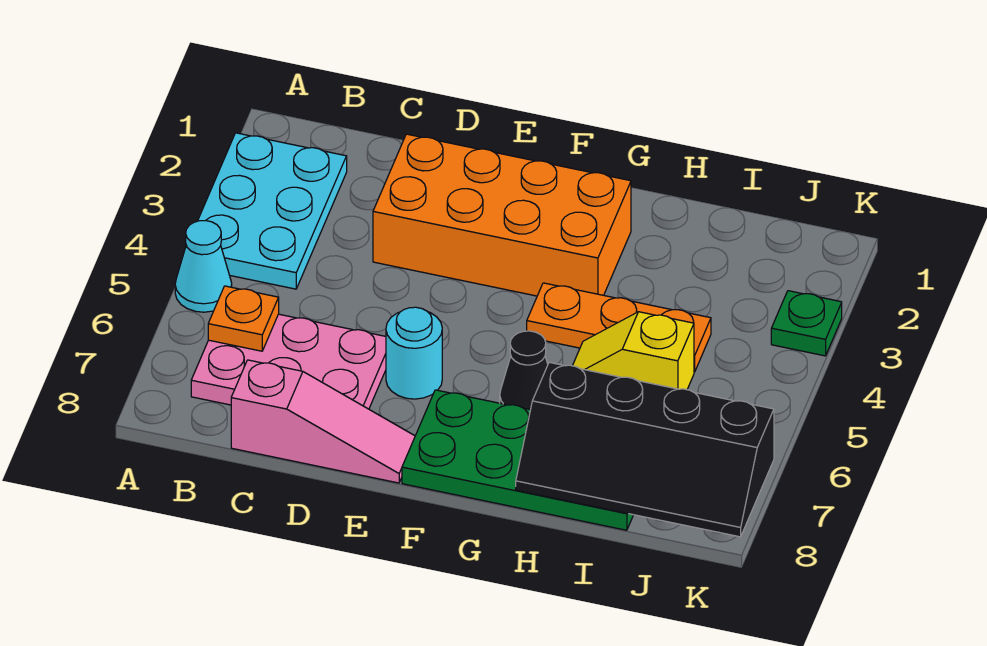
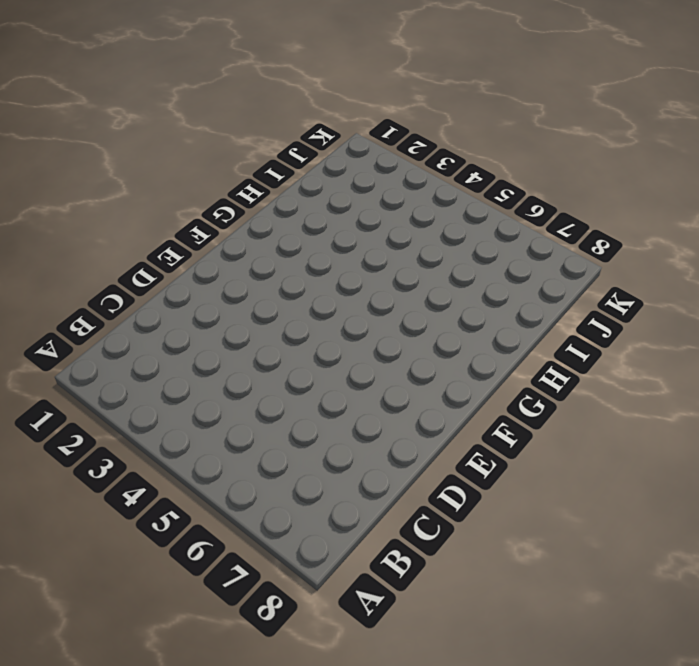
none -> cyan 2x3 plate [198,133,347,289]
none -> cyan 1x1 cone [175,221,232,312]
none -> pink 2x3 plate [191,314,386,409]

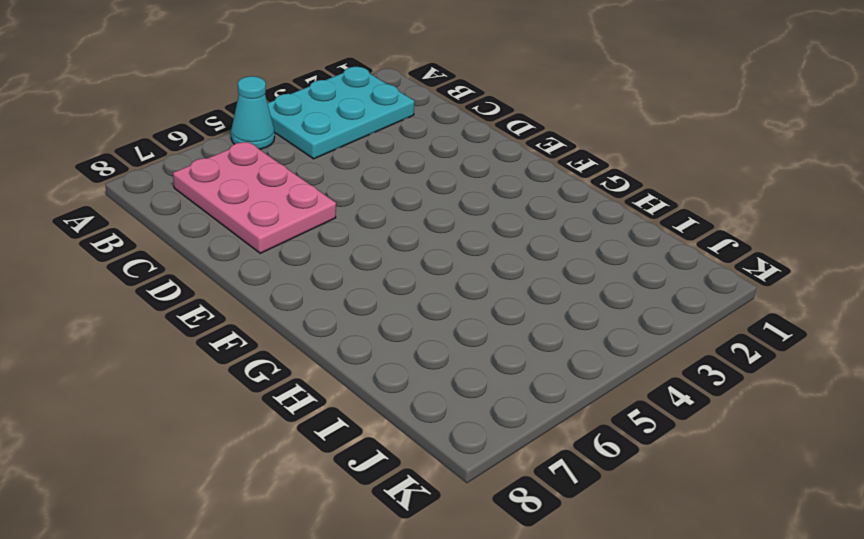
none -> pink 1x3 slope [231,360,415,483]
none -> orange 2x4 brick [373,134,631,296]
none -> cyan 1x1 round brick [386,307,442,399]

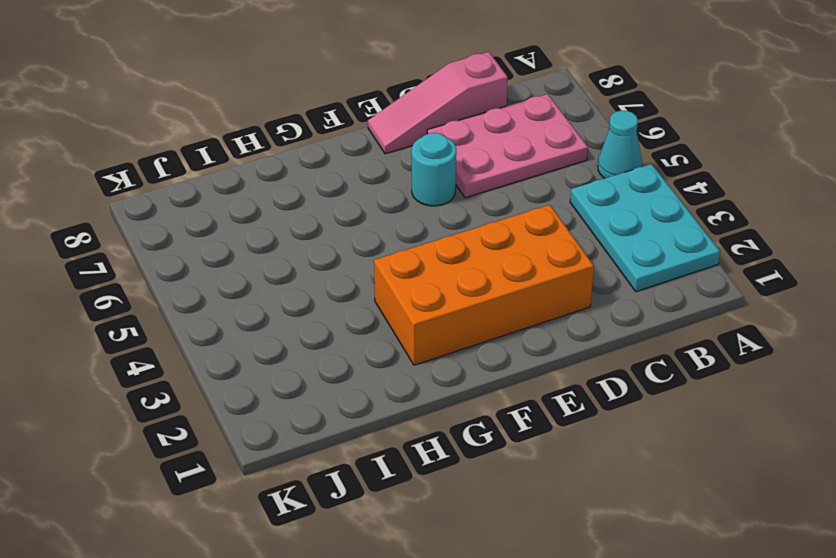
none -> green 2x4 plate [402,390,633,530]
none -> orange 1x3 plate [527,283,711,372]
none -> black 1x1 cone [500,331,548,410]

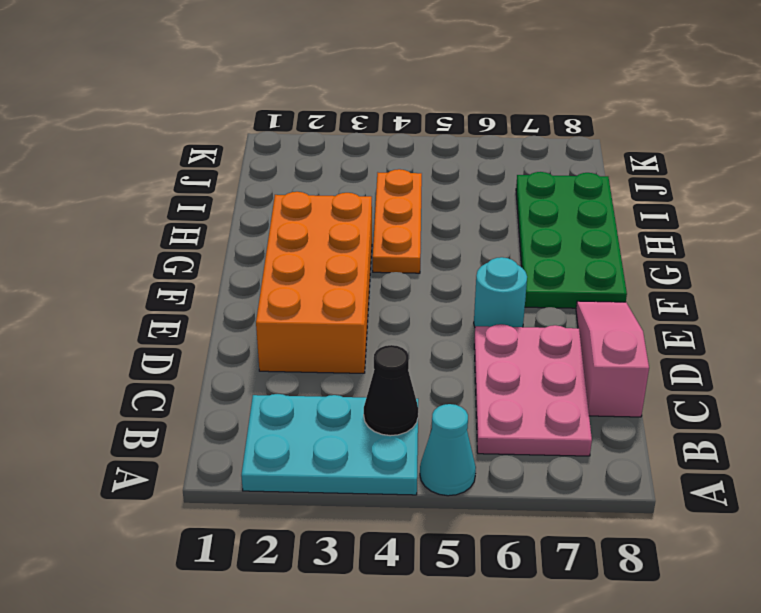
black 1x1 cone [364,345,418,436] -> black 1x1 cone moved to [500,331,548,410]
none -> yellow 1x2 slope [573,312,694,390]
none -> green 1x1 plate [771,291,842,356]
none -> orange 1x1 plate [208,286,279,351]

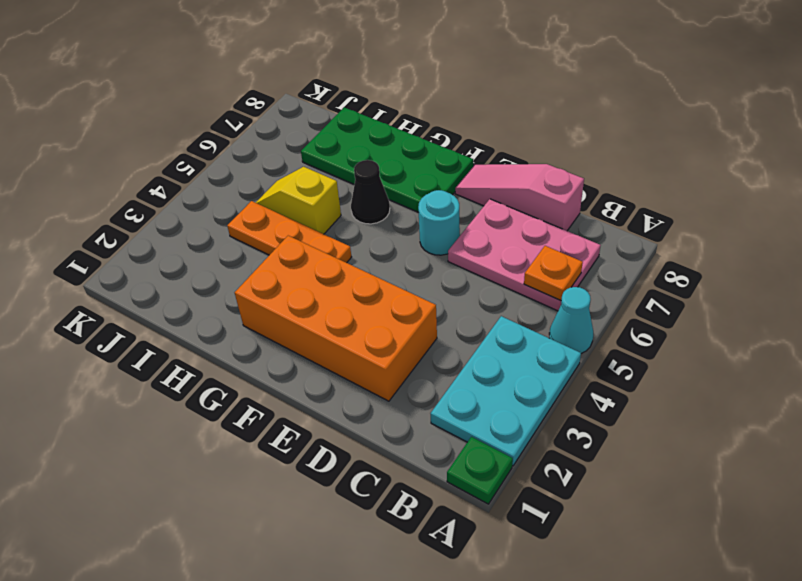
green 1x1 plate [447,437,513,504] -> green 1x1 plate moved to [771,291,842,356]
yellow 1x2 slope [256,167,341,234] -> yellow 1x2 slope turned to [573,312,694,390]
none -> black 2x4 slope [516,362,774,537]

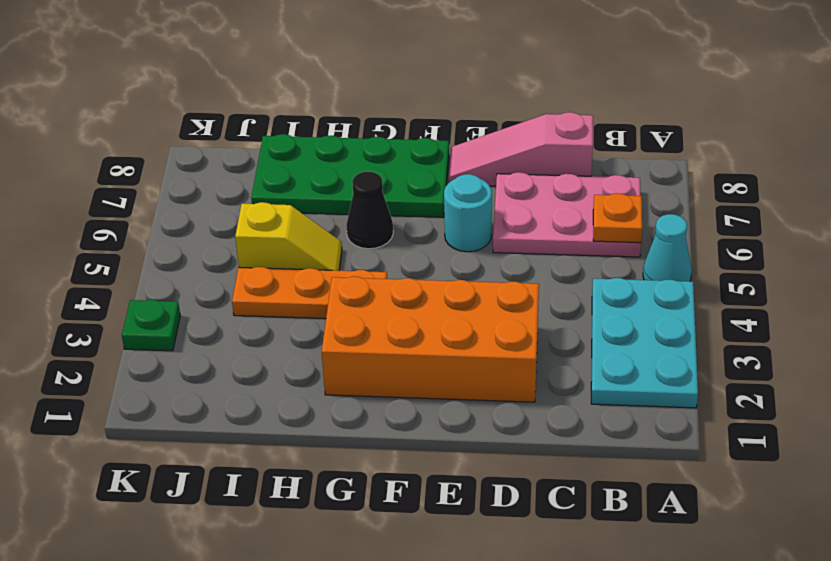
none -> black 2x4 slope [516,362,774,537]

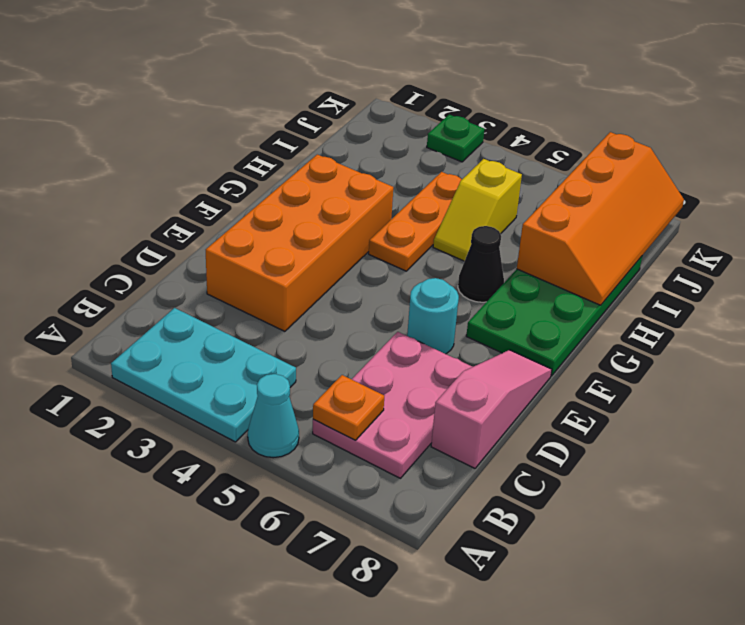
orange 2x4 slope [517,132,684,305] -> black 2x4 slope [516,362,774,537]

